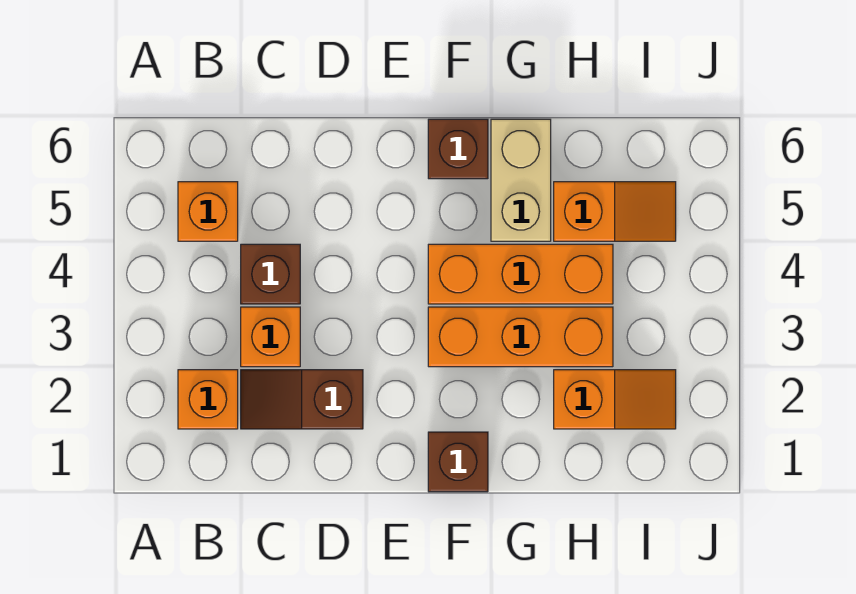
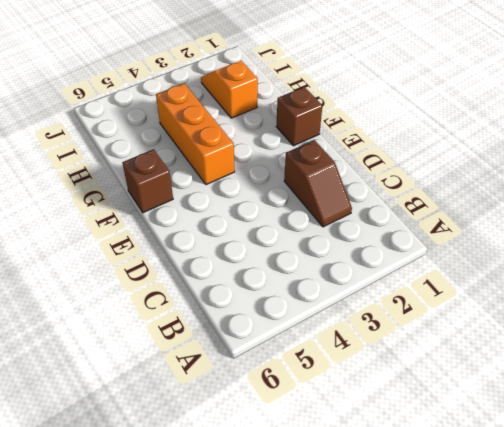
none -> orange 1x1 brick [178,370,238,429]
none -> orange 1x1 brick [178,182,238,241]
none -> orange 1x1 brick [241,307,300,367]

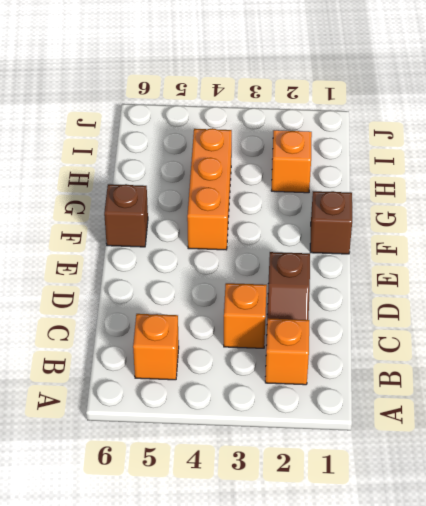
none -> brown 1x1 brick [241,244,300,304]
none -> orange 1x3 brick [428,307,613,367]
none -> tan 1x2 brick [491,119,551,241]

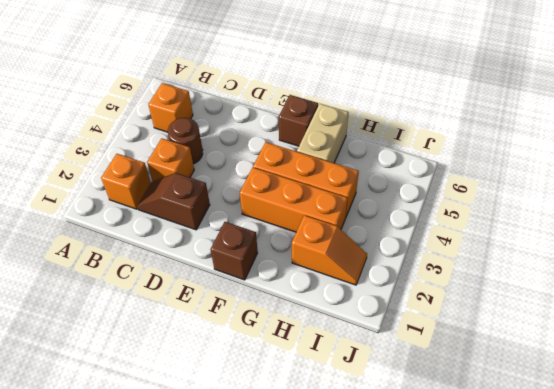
brown 1x1 round brick [168,118,203,164] -> brown 1x1 brick [241,244,300,304]
none -> orange 1x2 slope [554,182,676,241]

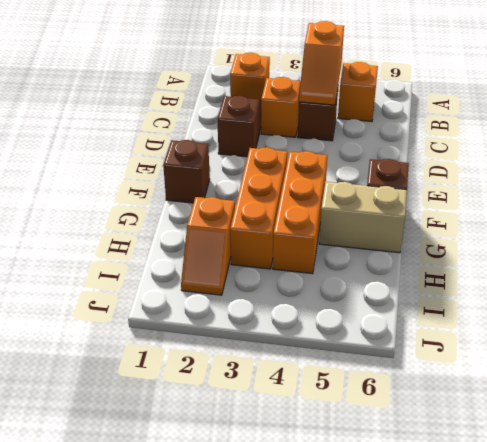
orange 1x2 slope [299,21,344,105] -> orange 1x2 slope moved to [554,182,676,241]

